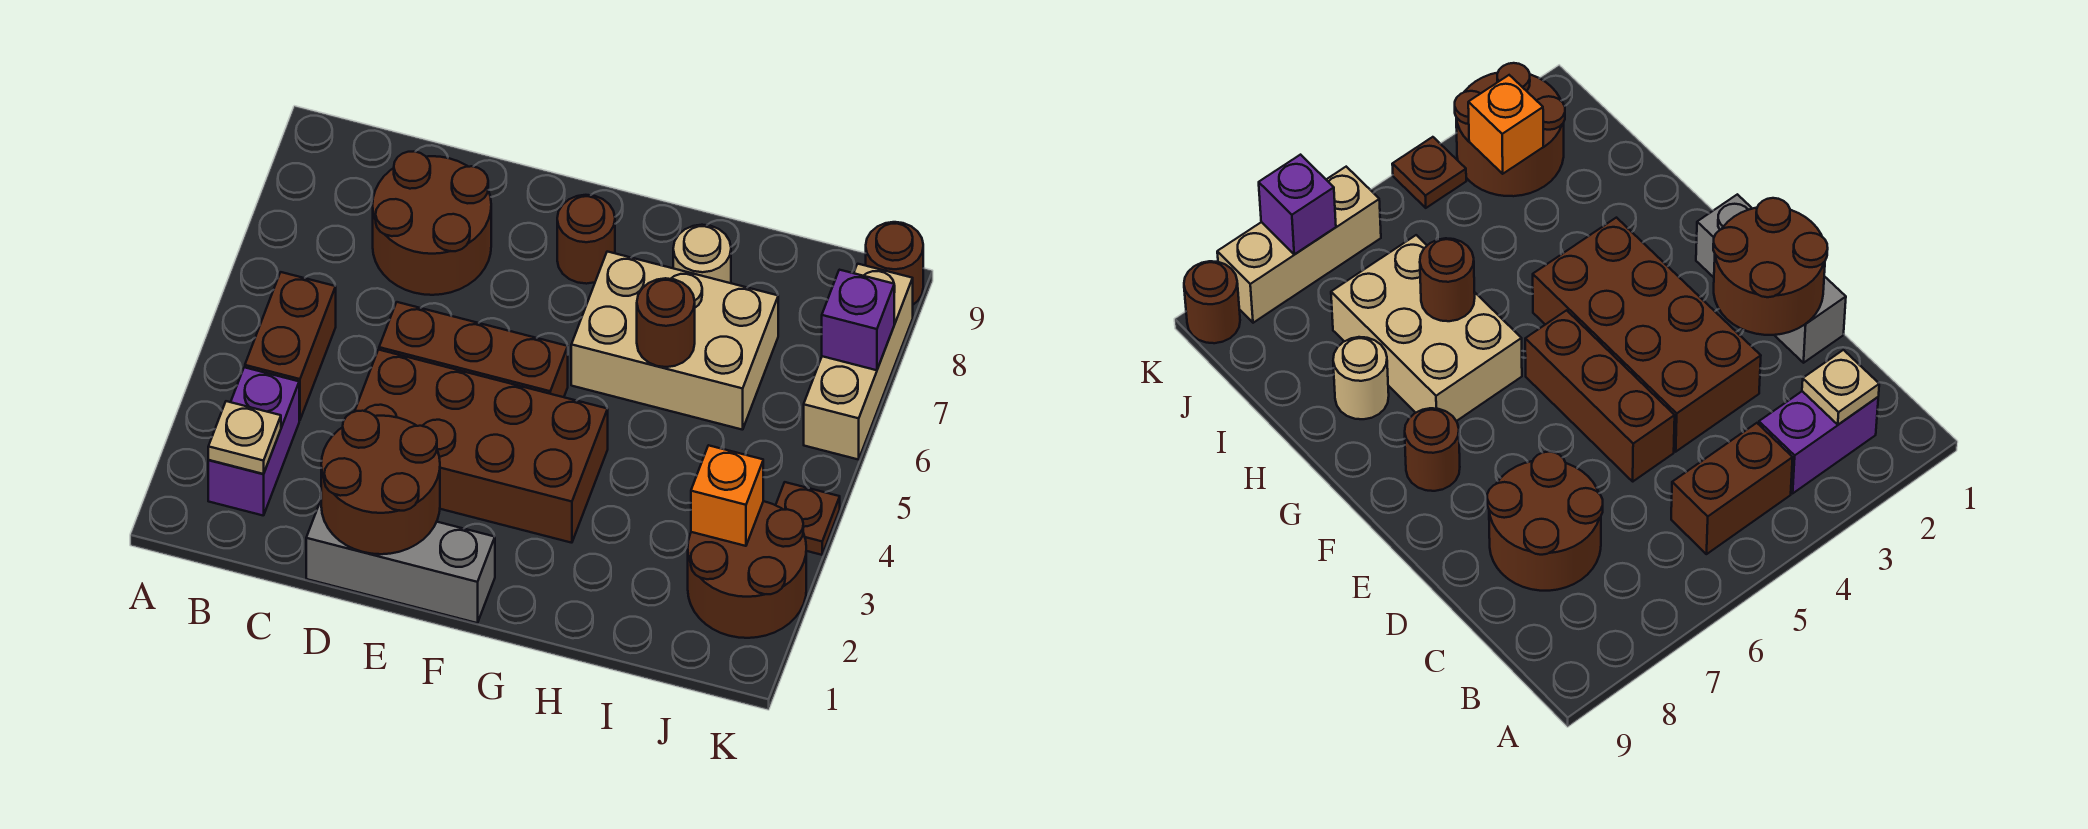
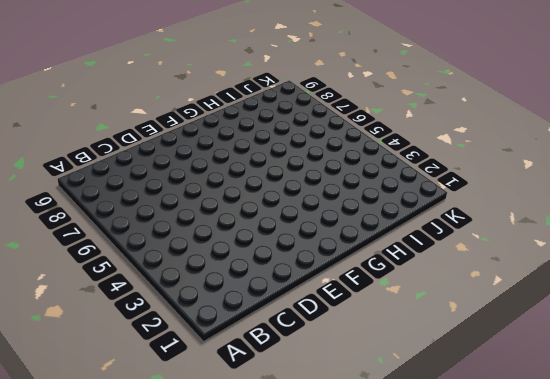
none -> purple 1x2 brick [208,367,299,516]
none -> brown 1x2 brick [245,272,336,420]
none -> brown 2x2 round brick [373,151,491,295]

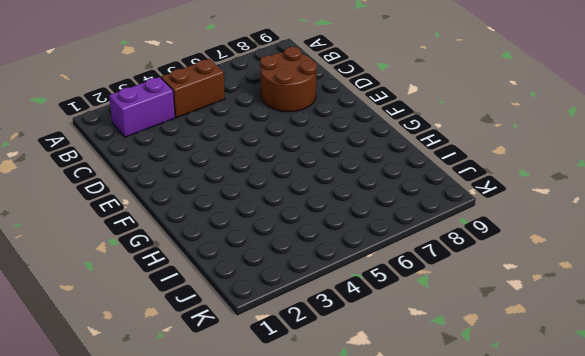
none -> grey 1x3 brick [306,501,495,623]
none -> brown 2x4 brick [355,350,608,543]
none -> brown 1x3 brick [379,302,568,397]

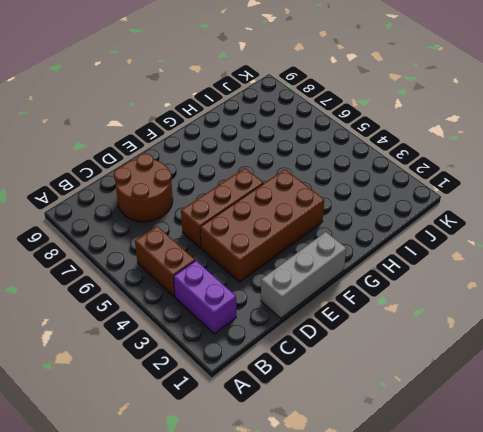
none -> brown 1x1 round brick [557,195,615,284]
none -> tan 2x3 brick [571,252,778,430]
none -> tan 1x1 round brick [673,225,731,283]

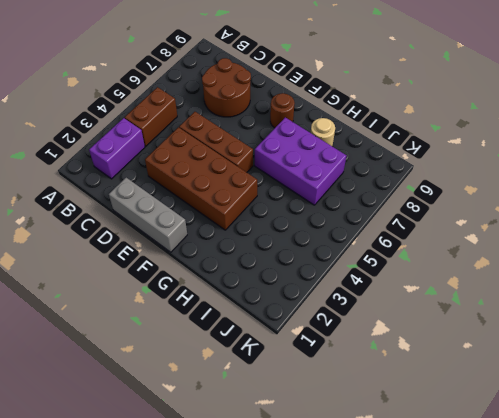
purple 2x3 brick [255,117,347,205] -> tan 2x3 brick [571,252,778,430]
none -> brown 2x2 round brick [688,501,806,638]
none -> brown 1x1 plate [776,482,840,555]
none -> tan 1x3 brick [804,264,913,460]

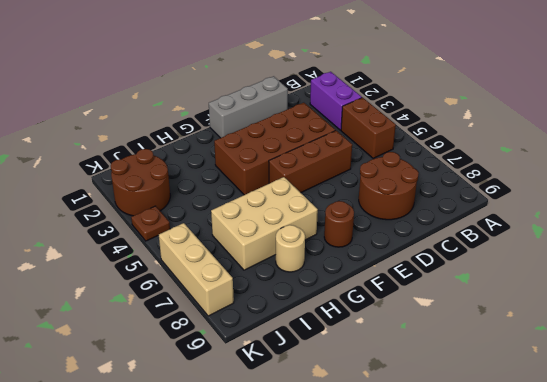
none -> brown 1x1 round brick [866,222,923,305]
none -> tan 1x1 plate [208,401,281,474]
none -> brown 2x2 round brick [321,411,440,554]

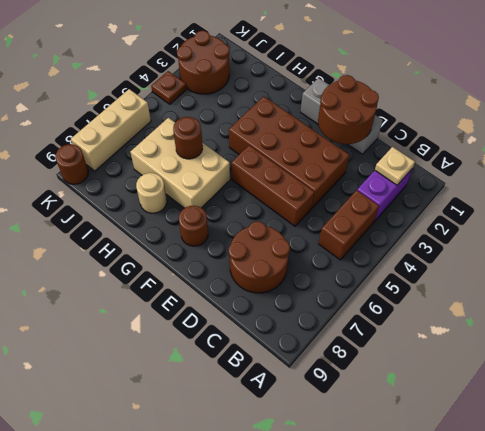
none -> orange 1x1 brick [691,445,763,546]
none -> purple 1x1 brick [822,270,894,370]

